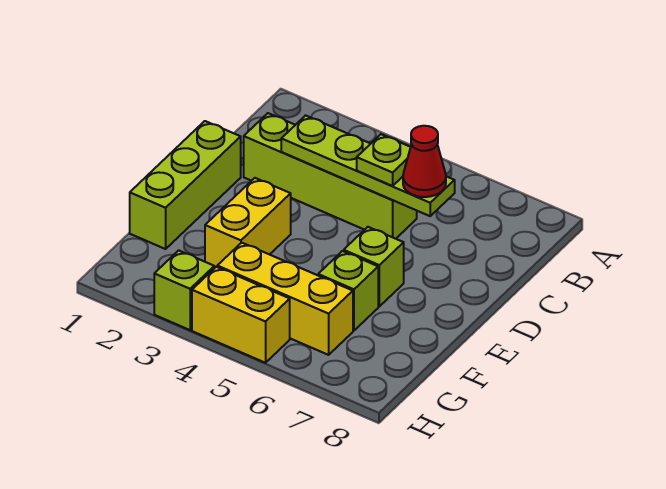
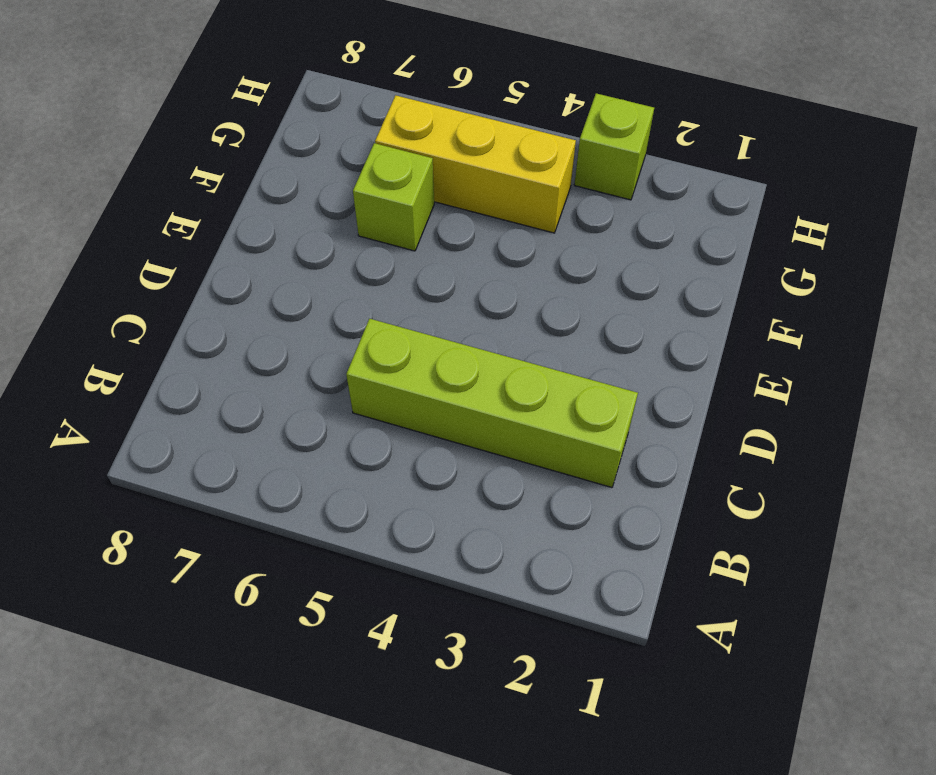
none -> lime 1x3 brick [130,121,241,249]
none -> yellow 1x2 brick [205,178,291,268]

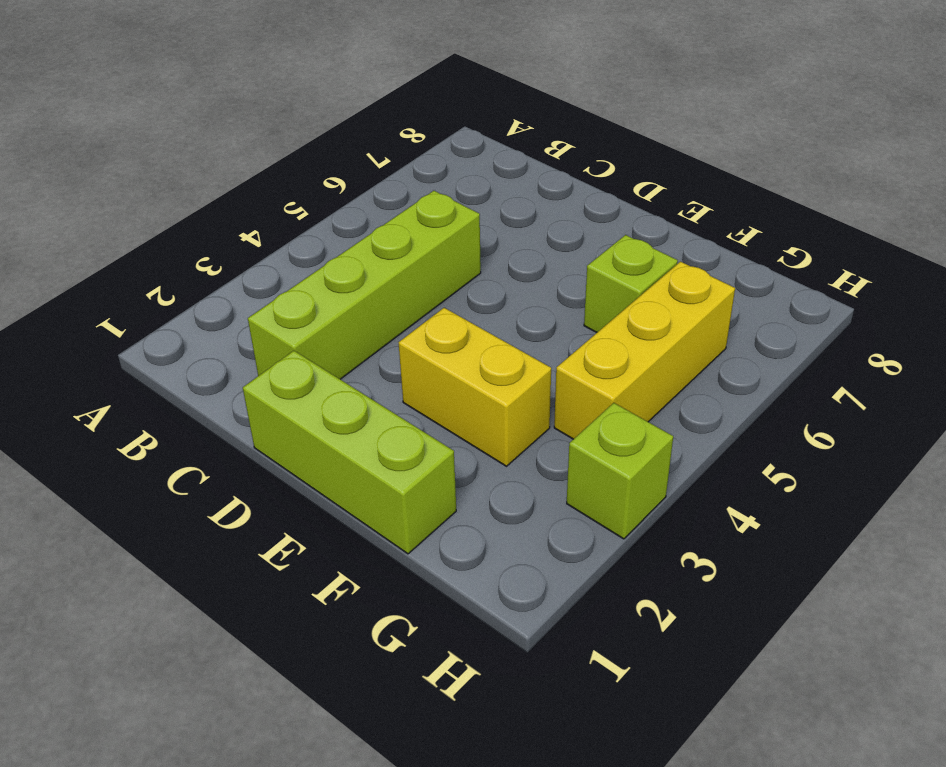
none -> lime 1x1 brick [344,227,404,306]
none -> yellow 1x2 brick [192,267,290,363]

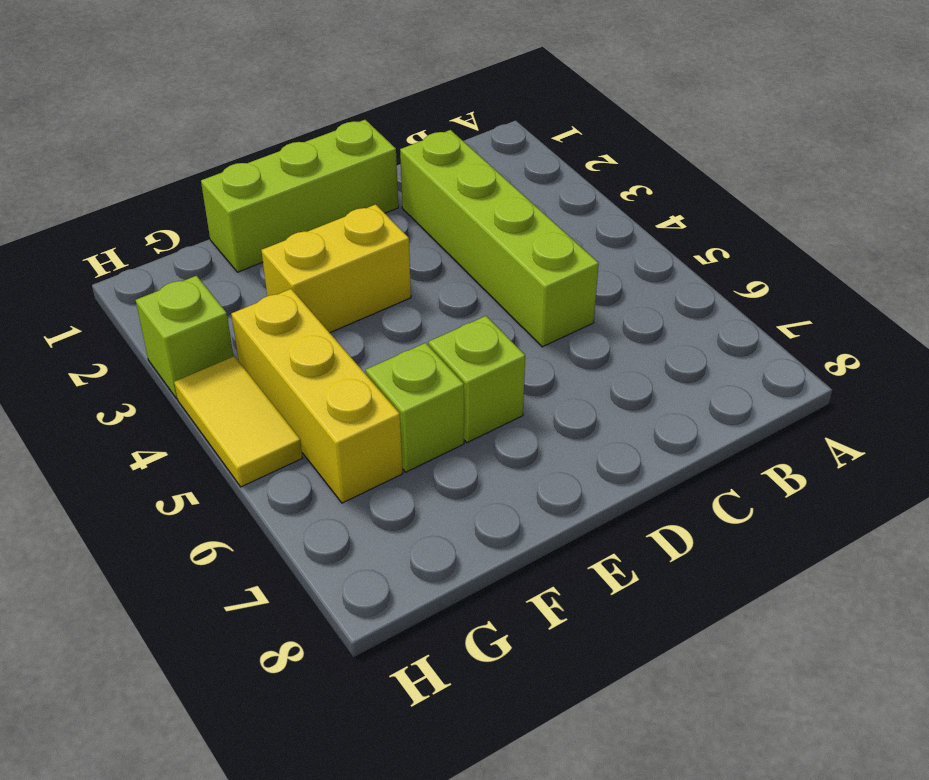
yellow 1x2 tile [174,356,302,487] -> yellow 1x2 brick [192,267,290,363]
none -> lime 1x4 plate [281,115,455,216]
none -> lime 1x1 plate [357,134,411,186]

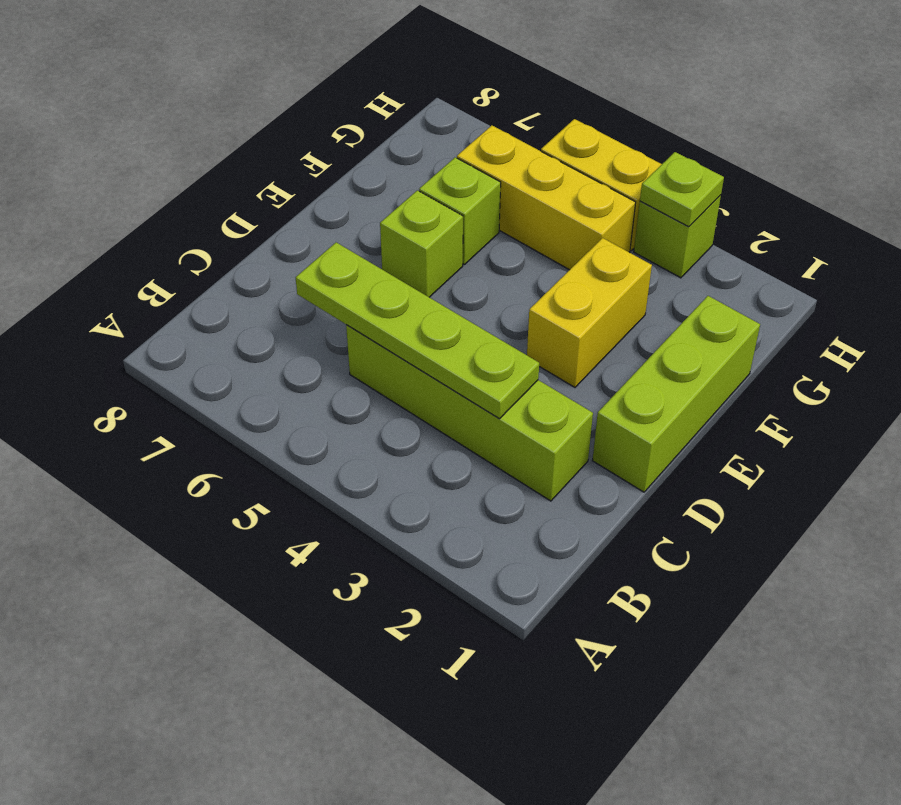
lime 1x1 plate [640,152,724,227] -> lime 1x1 plate moved to [357,134,411,186]
none -> red 1x1 cone [403,126,446,197]

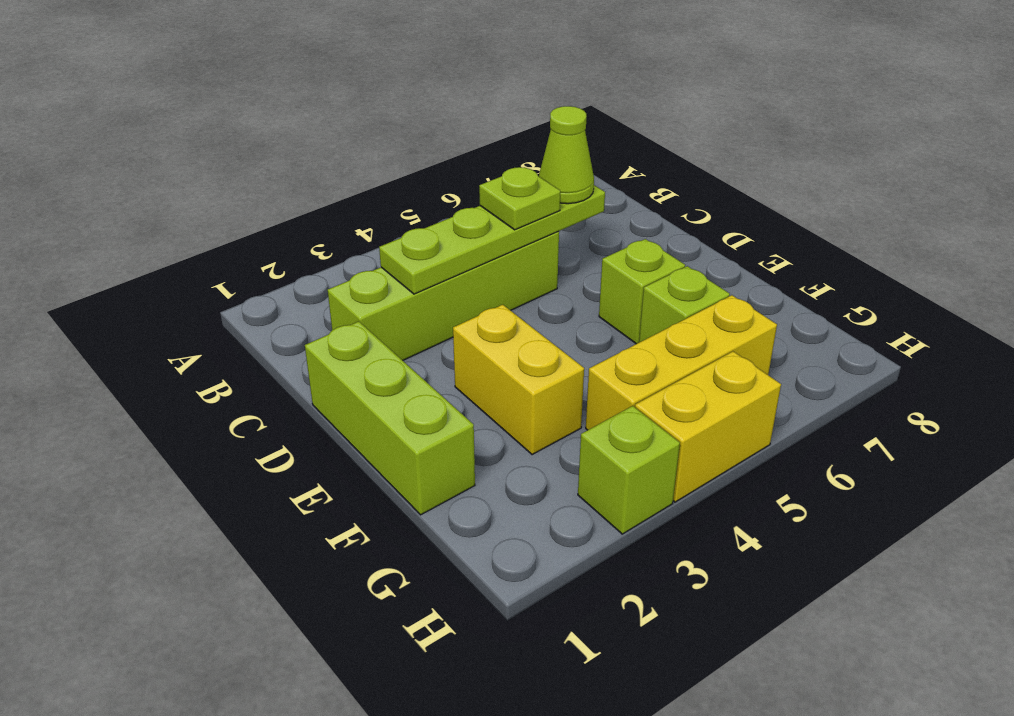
lime 1x1 cone [539,106,594,204] -> red 1x1 cone [403,126,446,197]

